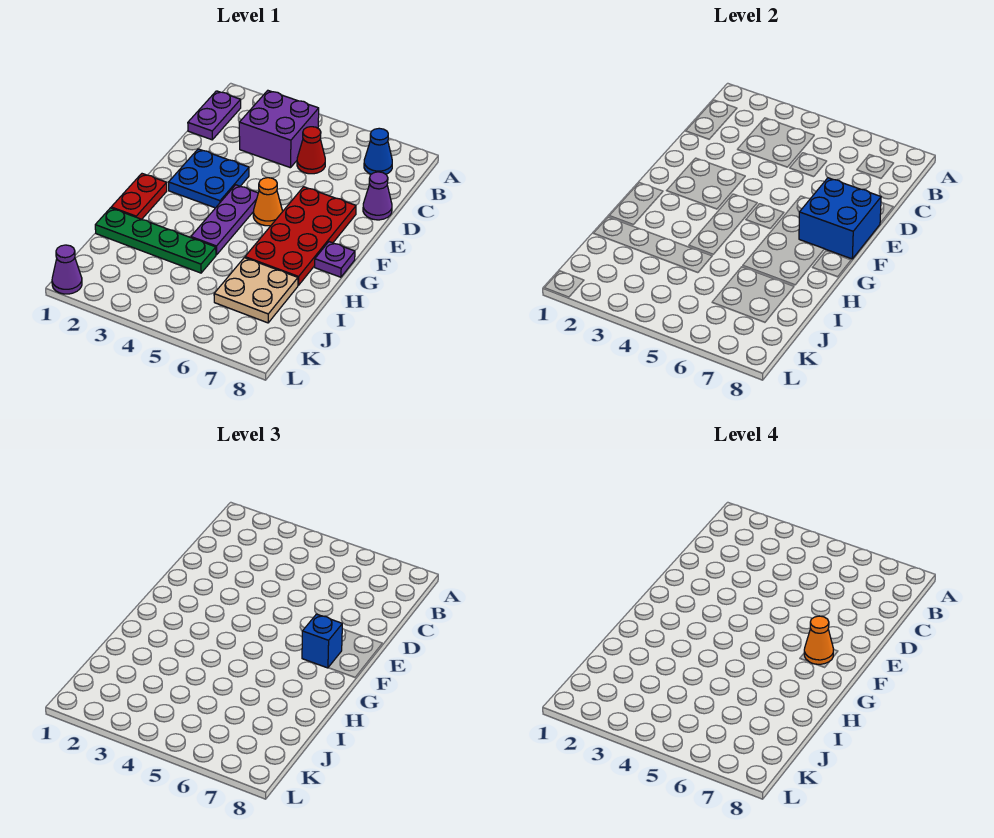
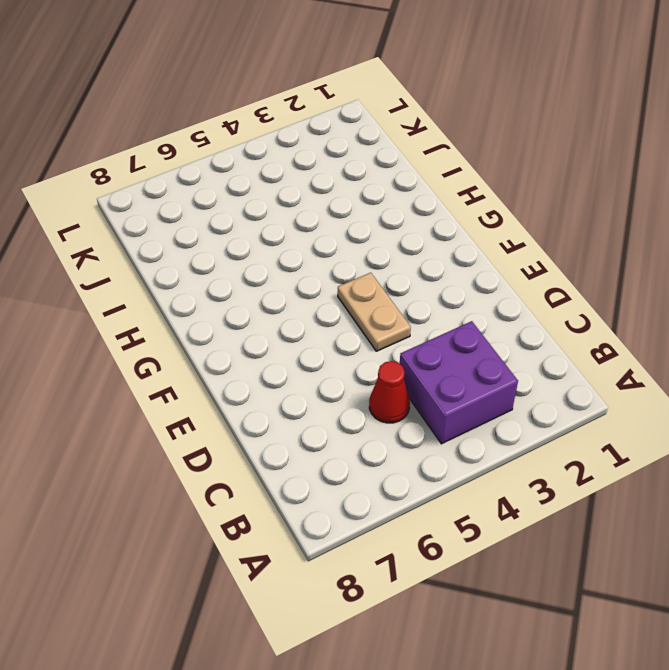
tan 1x2 plate [338,273,411,351] -> purple 1x3 plate [191,185,258,255]
none -> purple 1x2 plate [188,91,241,140]
none -> blue 1x1 cone [364,128,392,174]
none -> purple 1x1 cone [363,172,392,220]

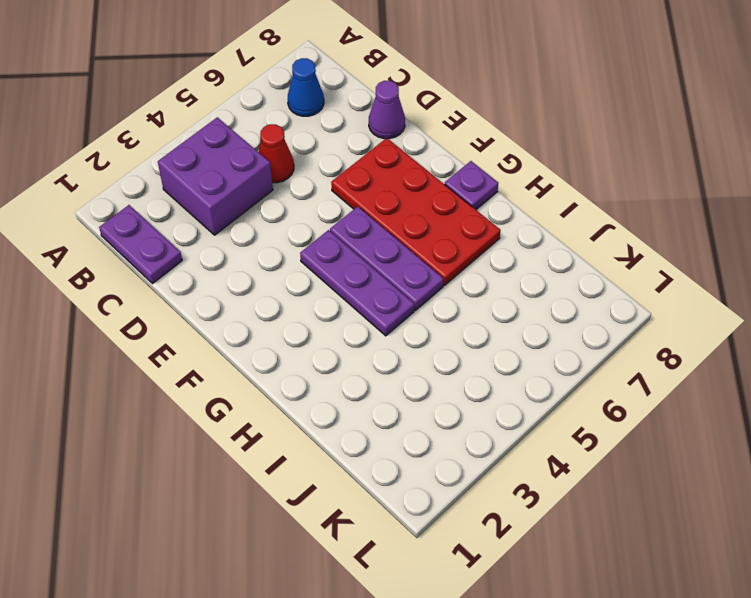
purple 1x3 plate [330,207,444,310] -> orange 1x1 cone [253,178,282,226]
none -> blue 2x2 plate [169,149,249,208]
none -> red 1x2 plate [111,174,167,219]
none -> green 1x4 plate [95,208,216,273]

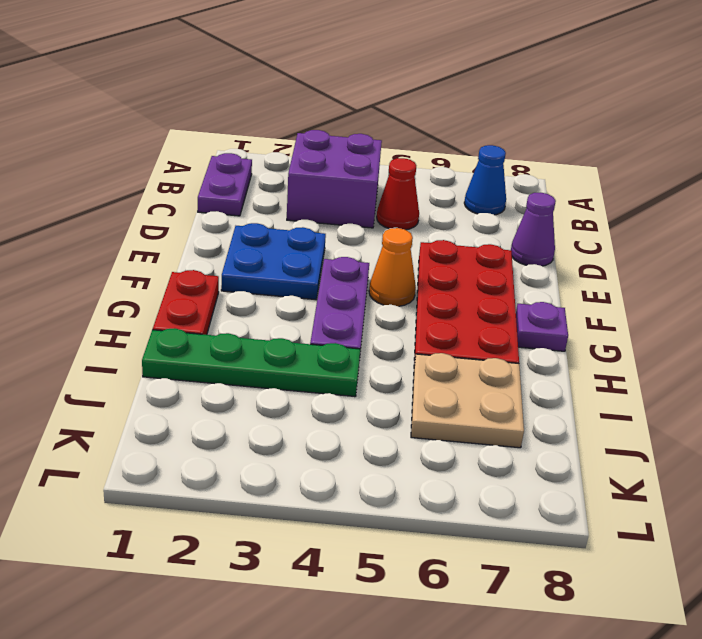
none -> purple 1x1 cone [52,245,82,294]
none -> blue 2x2 brick [799,178,881,259]
none -> blue 1x1 brick [302,614,342,668]

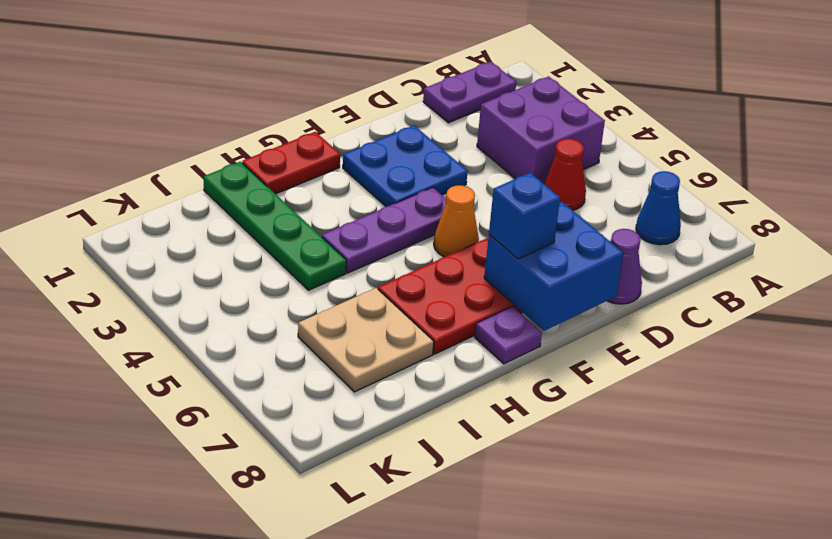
none -> purple 1x1 cone [52,245,82,294]
none -> orange 1x1 cone [804,616,833,664]

